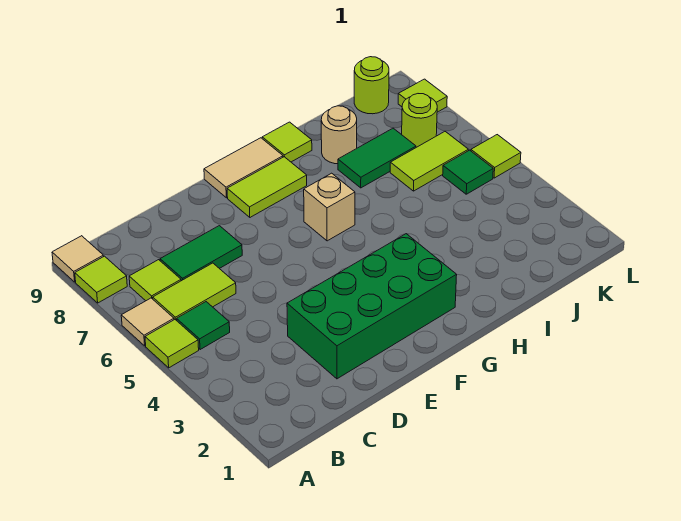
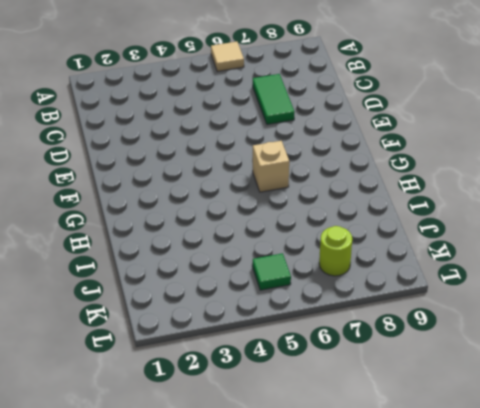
none -> lime 1x1 tile [145,320,199,368]
none -> lime 1x1 tile [75,256,127,303]
none -> tan 1x1 tile [52,236,104,282]

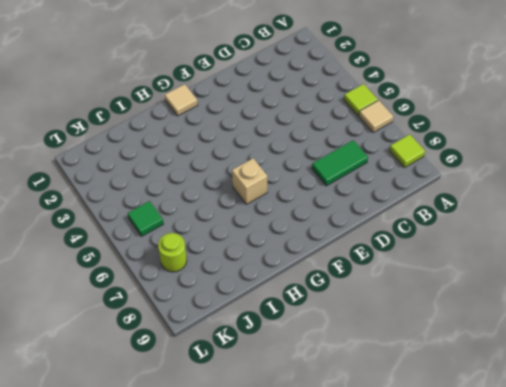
tan 1x1 tile [165,84,198,116] -> tan 1x1 tile moved to [52,236,104,282]
none -> green 1x1 tile [177,302,230,350]
none -> lime 1x2 tile [153,263,236,321]
none -> lime 1x1 tile [129,260,181,301]

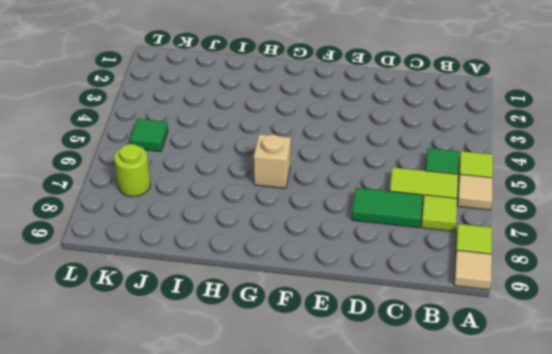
none -> green 2x4 brick [287,234,457,379]
none -> lime 1x2 tile [227,157,307,217]
none -> tan 1x2 tile [204,138,283,198]

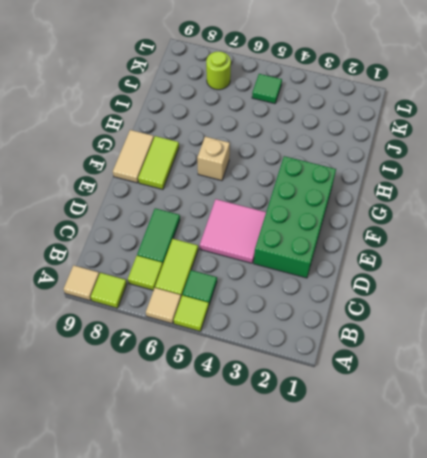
pink 2x2 tile [200,199,266,263] -> none
none -> lime 1x1 tile [262,122,312,162]
none -> green 1x2 tile [338,128,416,188]
none -> tan 1x1 round brick [321,106,357,164]

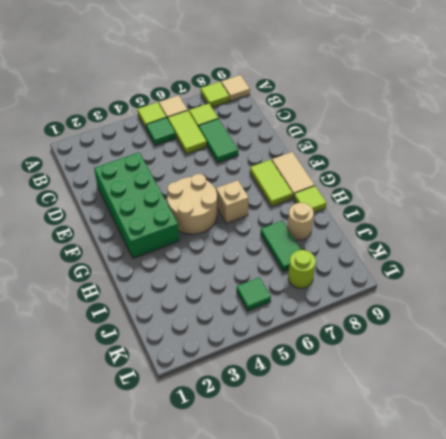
tan 2x2 round brick [167,174,217,234] -> none
none -> lime 1x2 tile [390,132,468,191]
none -> lime 1x1 round brick [354,57,389,114]
none -> lime 1x1 tile [471,135,521,178]

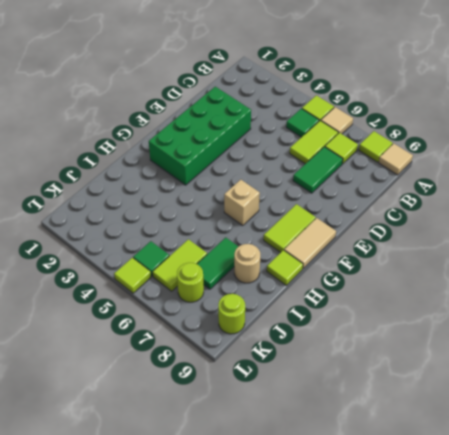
none -> lime 1x1 tile [398,79,447,112]

